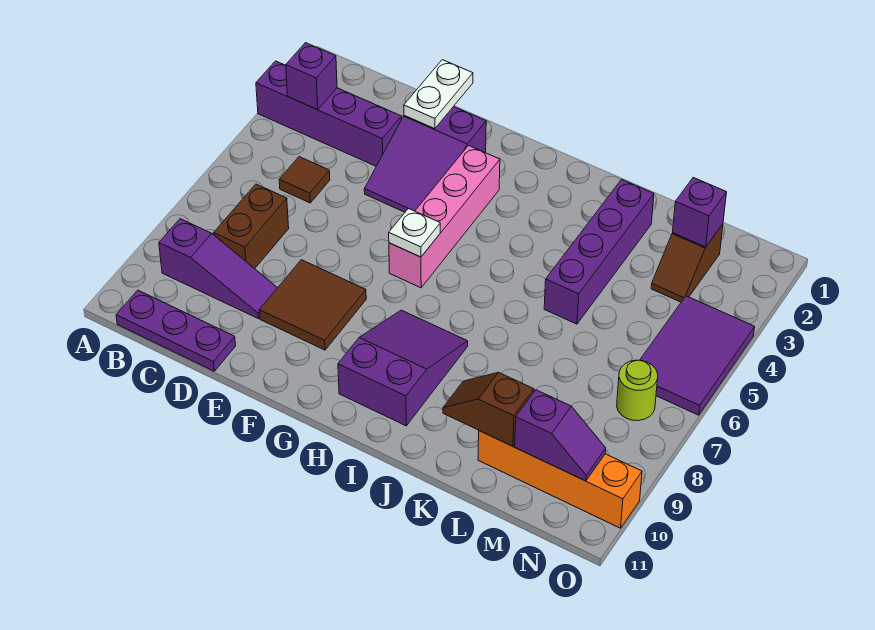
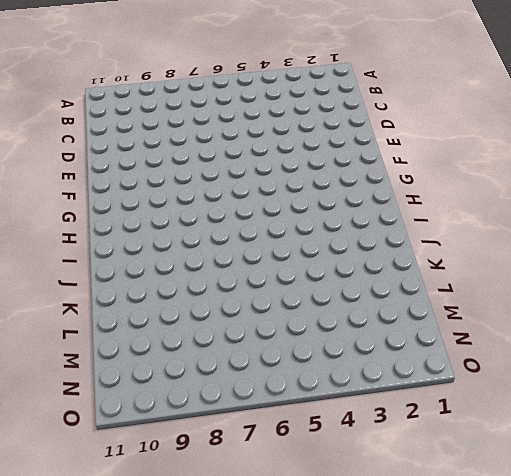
none -> purple 1x4 brick [256,61,401,166]
none -> purple 1x3 slope [159,219,277,318]
none -> purple 1x3 plate [116,290,236,371]

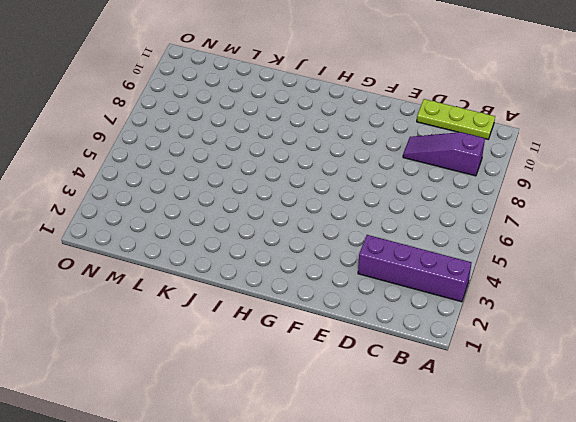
lime 1x3 plate [417,99,495,139] -> purple 1x3 plate [116,290,236,371]
none -> brown 1x1 tile [279,157,330,203]
none -> brown 1x2 brick [214,184,289,269]
none -> purple 2x3 slope [364,107,486,212]

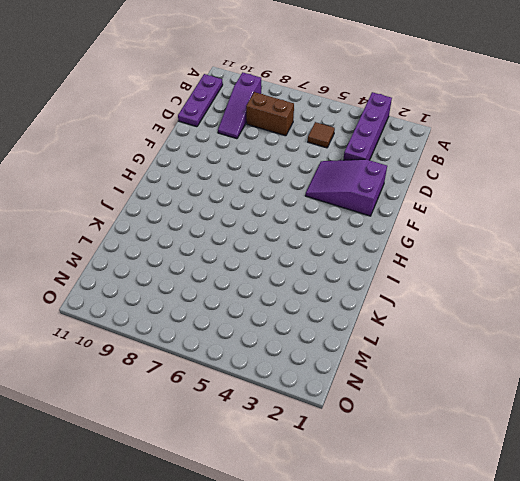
none -> brown 2x2 tile [259,260,366,350]
none -> pink 1x4 brick [389,146,500,288]
none -> purple 2x3 slope [338,310,468,426]

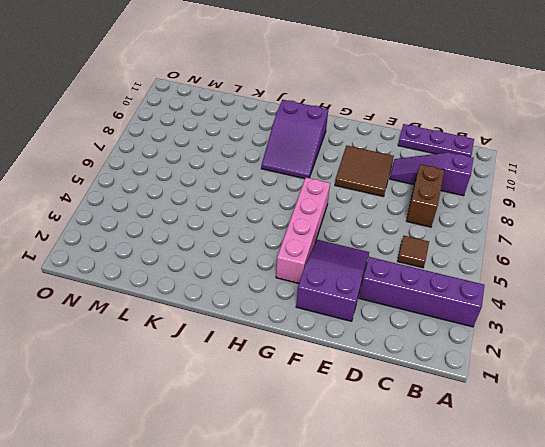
none -> purple 1x4 brick [544,180,654,324]
none -> orange 1x4 brick [478,431,642,528]
none -> brown 1x2 slope [651,224,723,302]

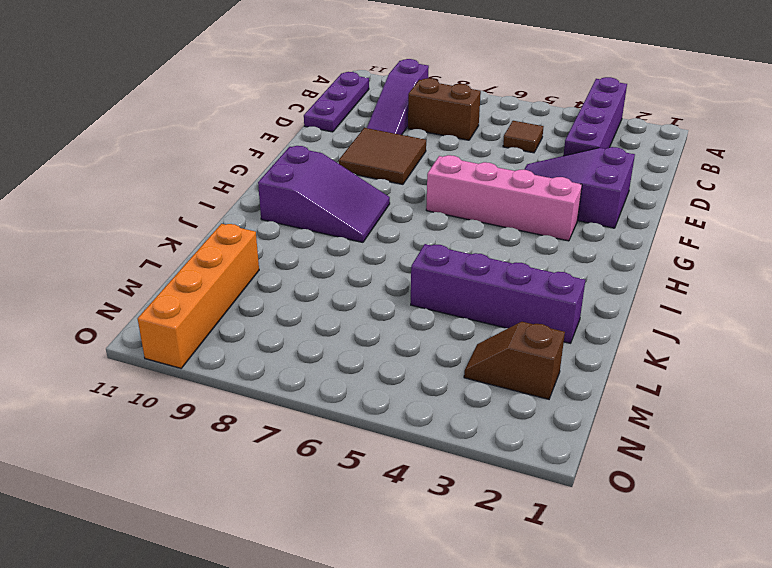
none -> purple 2x3 tile [640,296,755,415]
none -> lime 1x1 round brick [617,360,658,421]
none -> purple 1x1 brick [286,43,337,110]

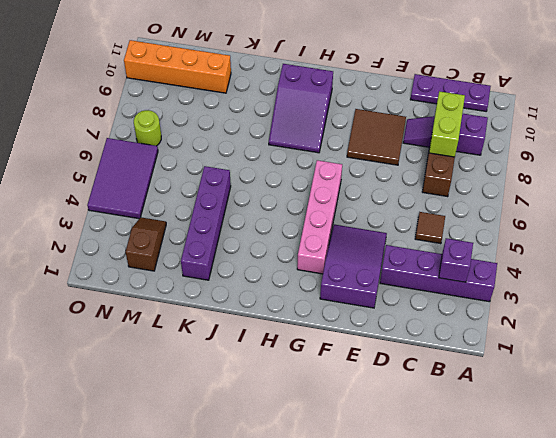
lime 1x2 brick [429,91,465,157] -> none
none -> white 1x2 plate [404,60,473,129]
none -> white 1x1 plate [389,208,440,257]
none -> brown 1x2 slope [443,372,534,446]

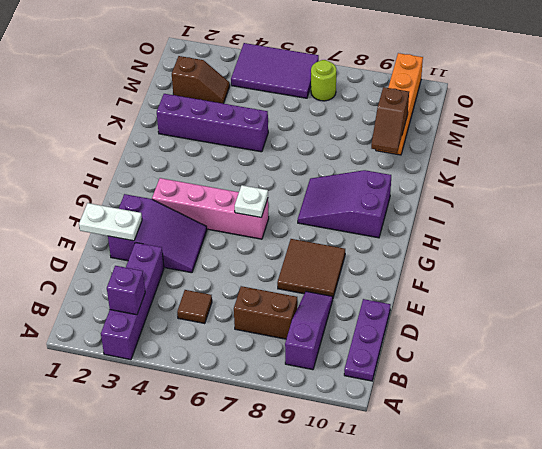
none -> purple 1x1 brick [673,178,727,247]
none -> purple 1x2 slope [515,390,606,481]

